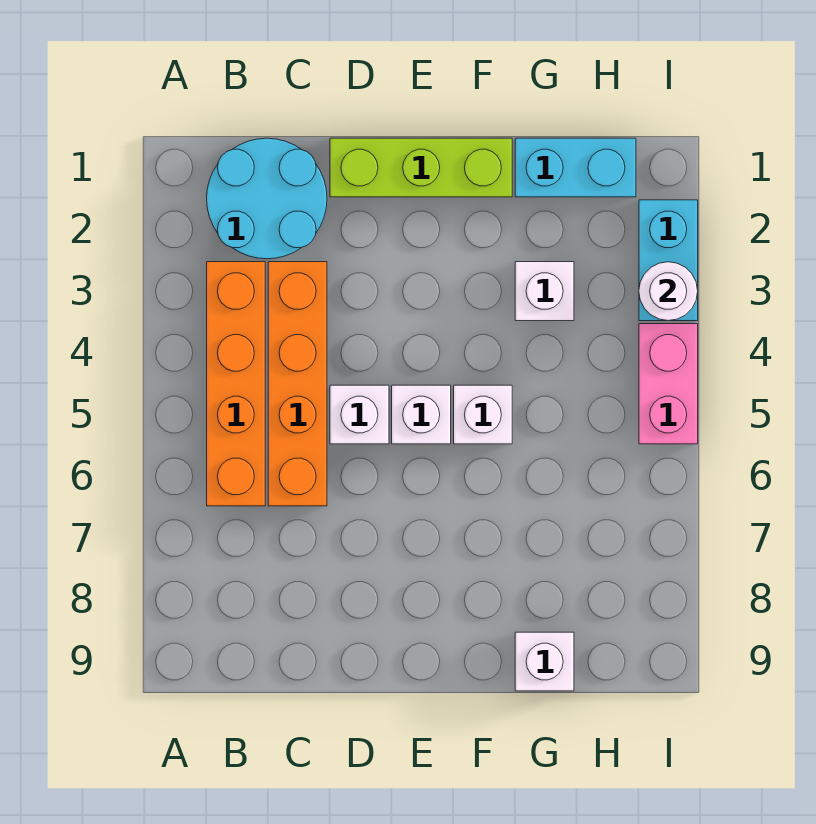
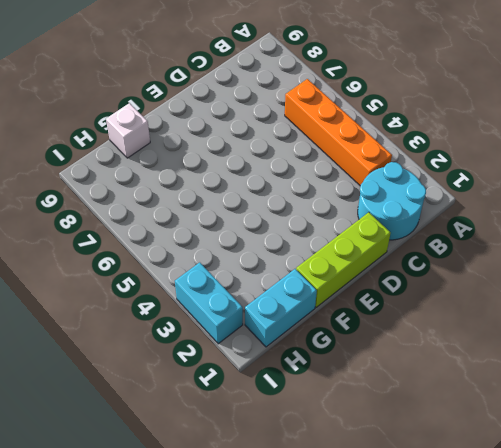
none -> orange 1x4 brick [268,262,327,506]
none -> white 1x1 brick [330,385,389,444]
none -> white 1x1 brick [392,385,451,444]

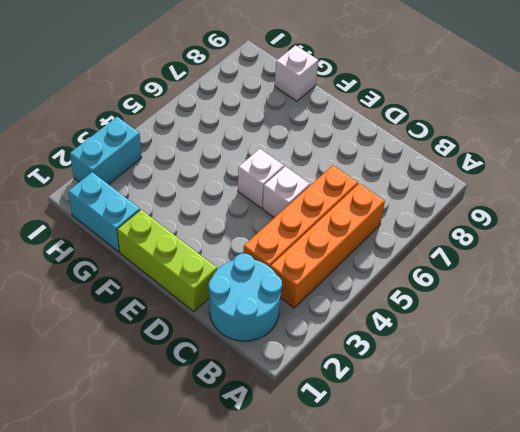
none -> white 1x1 brick [454,385,512,444]
none -> white 1x1 brick [515,262,574,321]
none -> pink 1x2 brick [639,324,698,444]

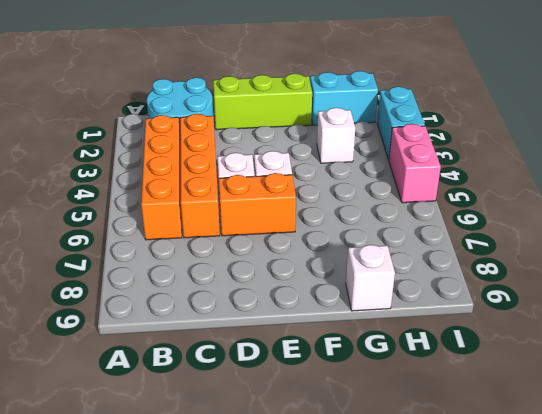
orange 1x2 brick [219,173,296,236] -> none
none -> white 1x1 brick [454,385,512,444]
none -> white 1x1 round brick [639,262,698,321]

